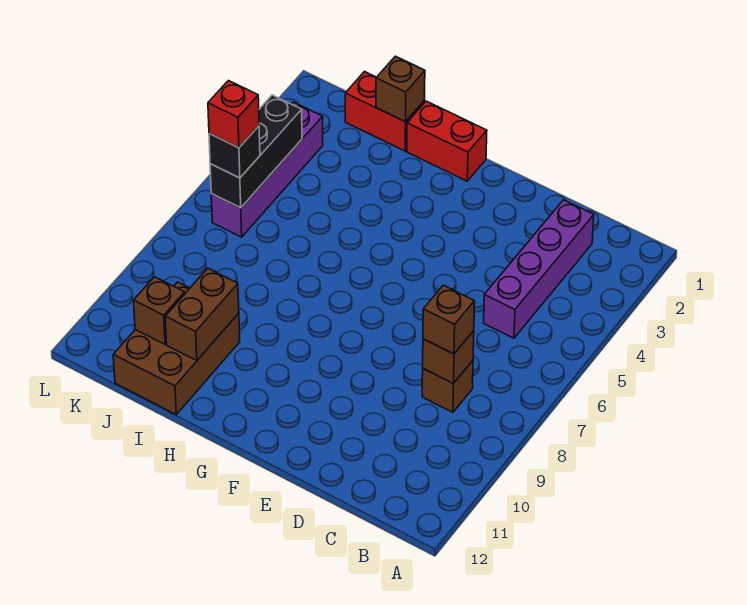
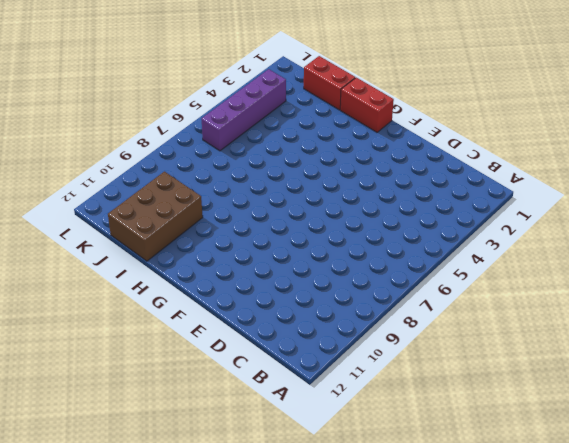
none -> purple 1x4 brick [484,200,594,338]
none -> brown 1x1 brick [422,361,473,412]
none -> brown 1x1 brick [423,331,474,384]

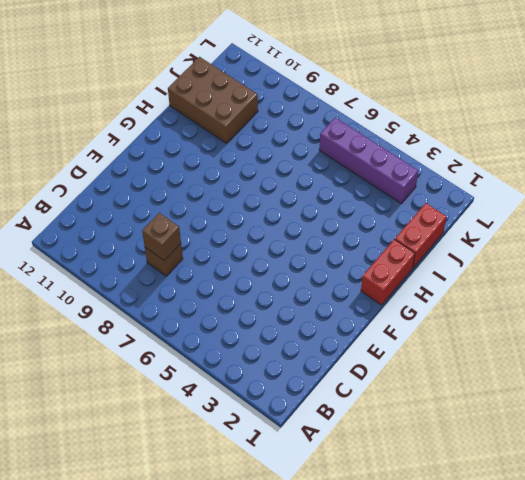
none -> purple 1x4 brick [484,200,594,338]
none -> brown 1x1 brick [376,56,425,122]
none -> brown 1x2 brick [165,268,239,360]

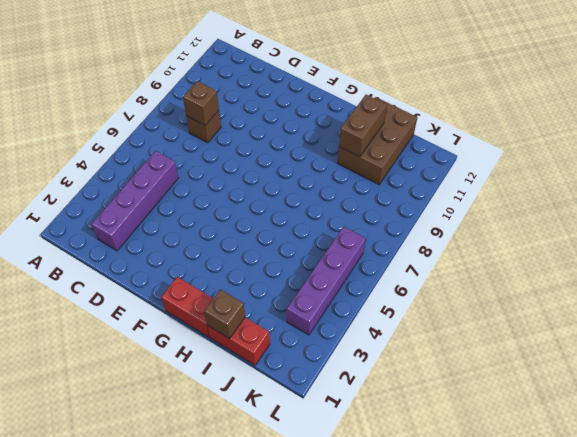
none -> brown 1x1 brick [134,277,185,344]
none -> black 1x3 brick [210,95,302,208]
none -> brown 1x1 brick [423,285,475,354]

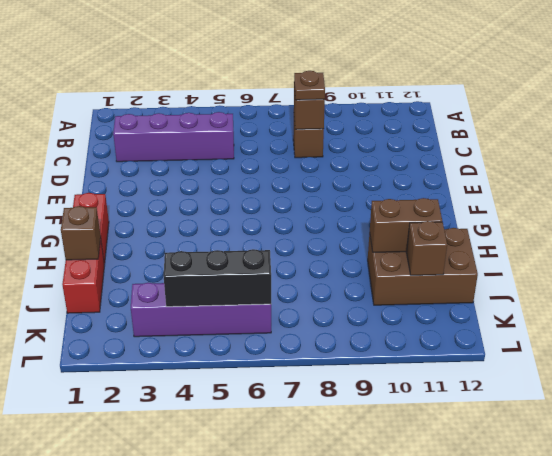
brown 1x1 plate [294,71,325,100] -> brown 1x1 brick [423,285,475,354]
none -> black 1x1 brick [209,126,260,178]
none -> red 1x1 brick [208,81,259,148]

